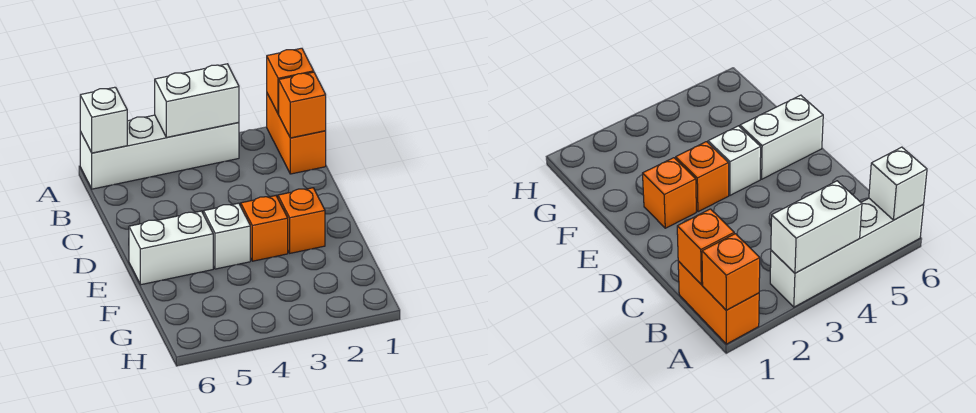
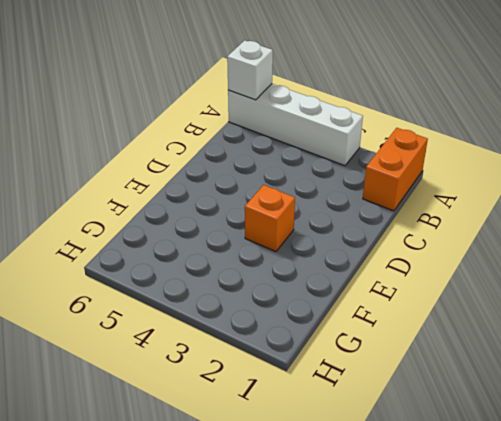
none -> orange 1x1 brick [278,188,325,253]
none -> white 1x1 brick [203,203,250,269]

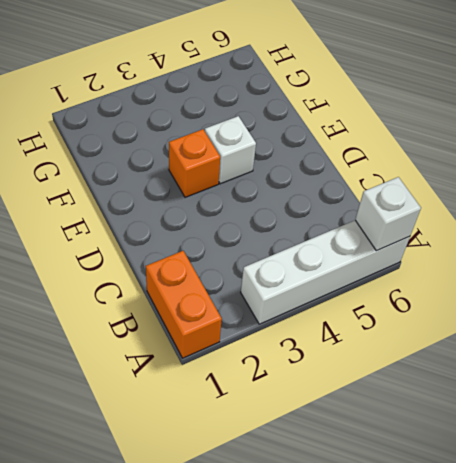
none -> orange 1x1 brick [278,188,325,253]
none -> white 1x2 brick [129,211,213,285]

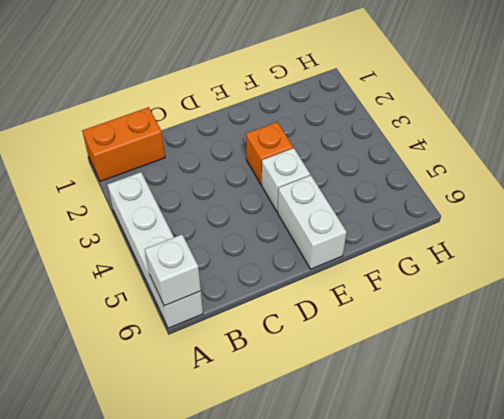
none -> orange 1x1 brick [278,188,325,253]
none -> orange 1x1 brick [267,48,314,114]

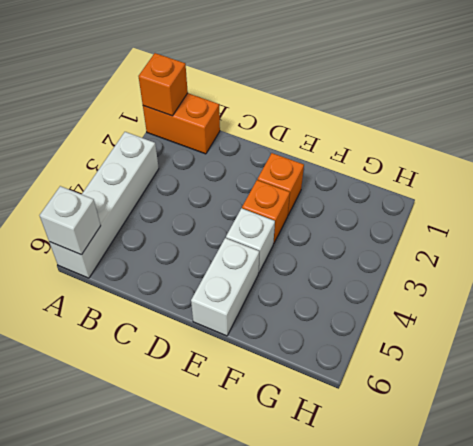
none -> white 1x2 brick [155,64,239,137]
none -> orange 1x1 brick [279,72,326,138]

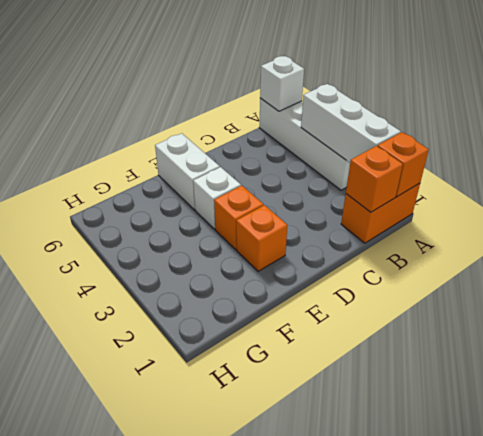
white 1x3 brick [301,84,401,163] -> white 1x2 brick [155,64,239,137]

